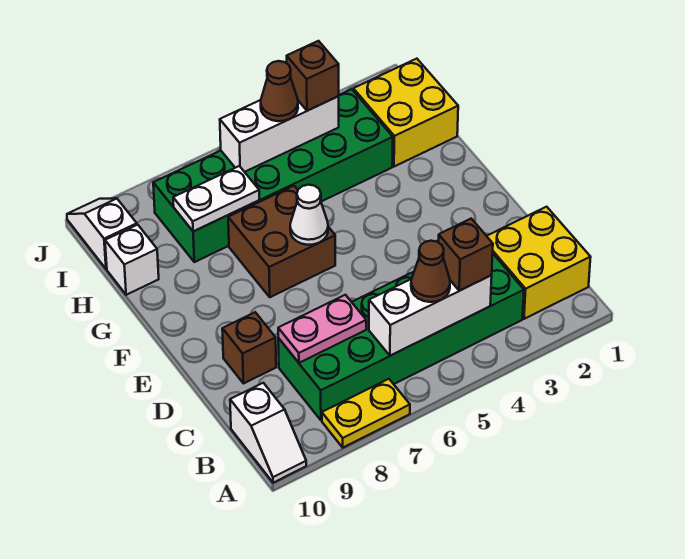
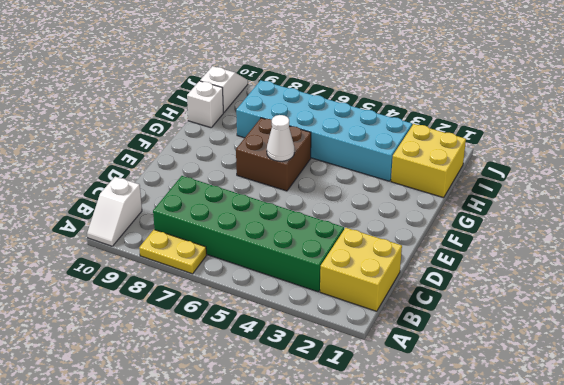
cyan 2x6 brick [236,80,412,181] -> green 2x6 brick [153,89,393,262]
none -> brown 1x1 brick [222,312,276,384]
none -> white 1x3 brick [369,275,492,356]
none -> pink 1x2 plate [278,295,366,363]

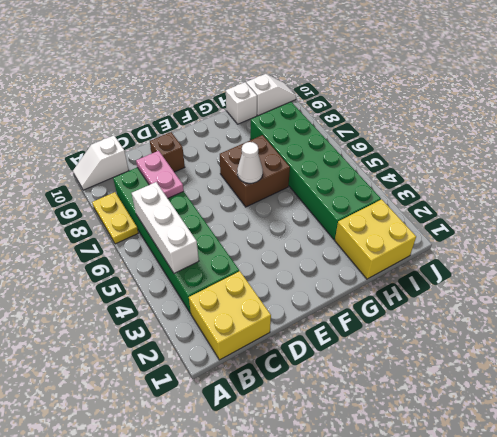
none -> white 1x2 plate [173,166,259,232]
none -> white 1x3 brick [220,96,339,172]
none -> brown 1x1 brick [438,219,493,291]

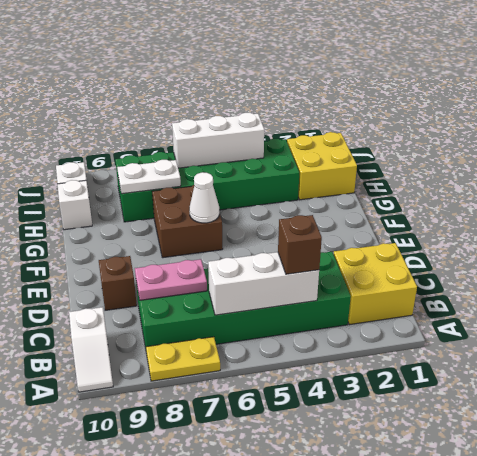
none -> brown 1x1 cone [411,241,450,302]
none -> brown 1x1 brick [287,41,339,111]
none -> brown 1x1 cone [261,61,298,121]

